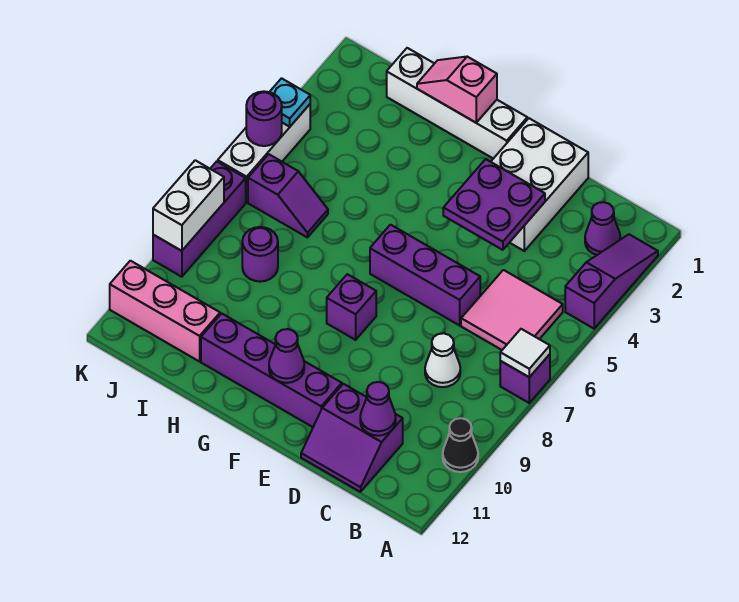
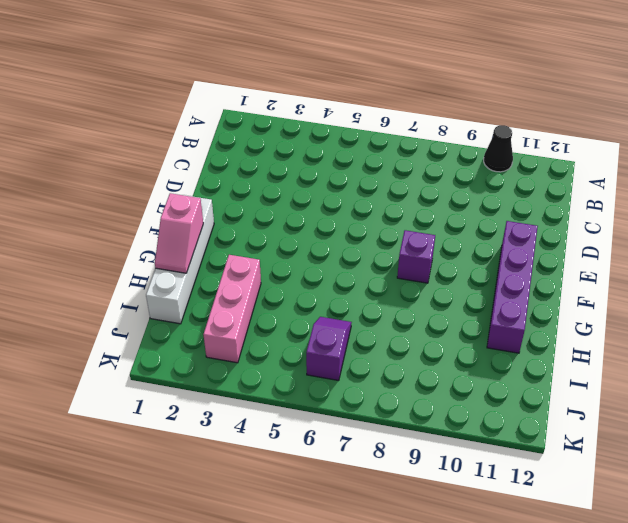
pink 1x3 brick [203,255,261,363] -> pink 1x3 brick moved to [110,261,220,362]
none -> purple 1x3 slope [565,234,658,329]
none -> purple 1x1 brick [500,354,550,403]
none -> purple 1x1 cone [585,202,620,255]

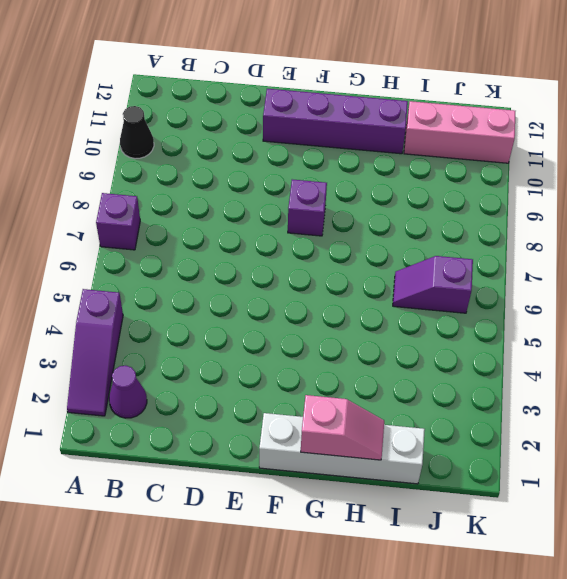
none -> pink 2x2 tile [461,270,563,350]
none -> white 1x1 cone [425,333,460,387]
none -> purple 2x2 slope [301,384,403,492]

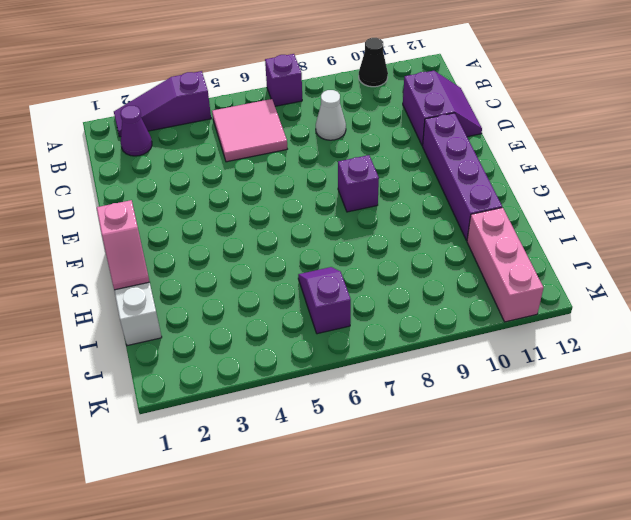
none -> white 2x3 brick [491,118,588,251]
none -> purple 1x3 brick [370,225,480,325]
none -> purple 1x1 round brick [242,227,278,282]

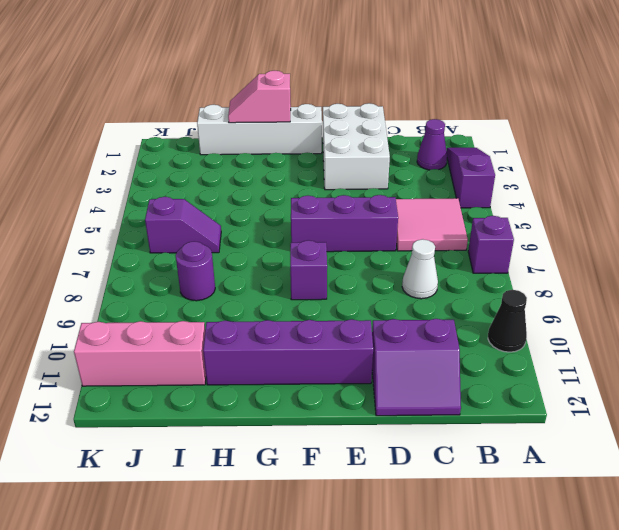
none -> white 1x3 brick [218,104,310,202]
none -> purple 1x3 brick [153,161,246,277]
none -> white 1x1 tile [500,329,550,377]

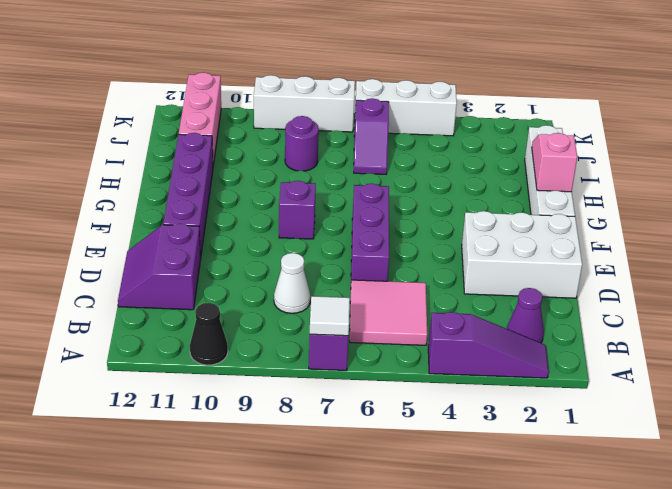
white 1x3 brick [254,75,355,132] -> purple 1x3 brick [153,161,246,277]
none -> purple 1x1 cone [360,382,396,436]
none -> purple 2x2 plate [443,159,545,250]
none -> purple 1x1 cone [269,329,304,383]

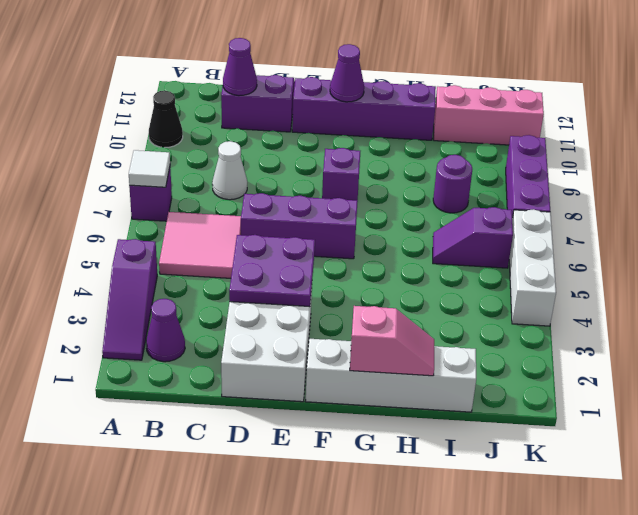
none -> cyan 1x1 plate [270,78,310,127]
none -> purple 1x1 round brick [246,91,282,146]
none -> white 1x2 brick [153,160,224,251]

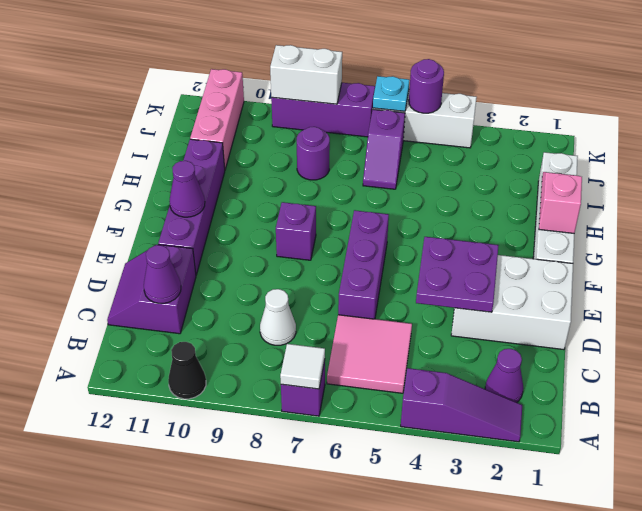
cyan 1x1 plate [373,76,409,111] -> cyan 1x1 plate moved to [270,78,310,127]

